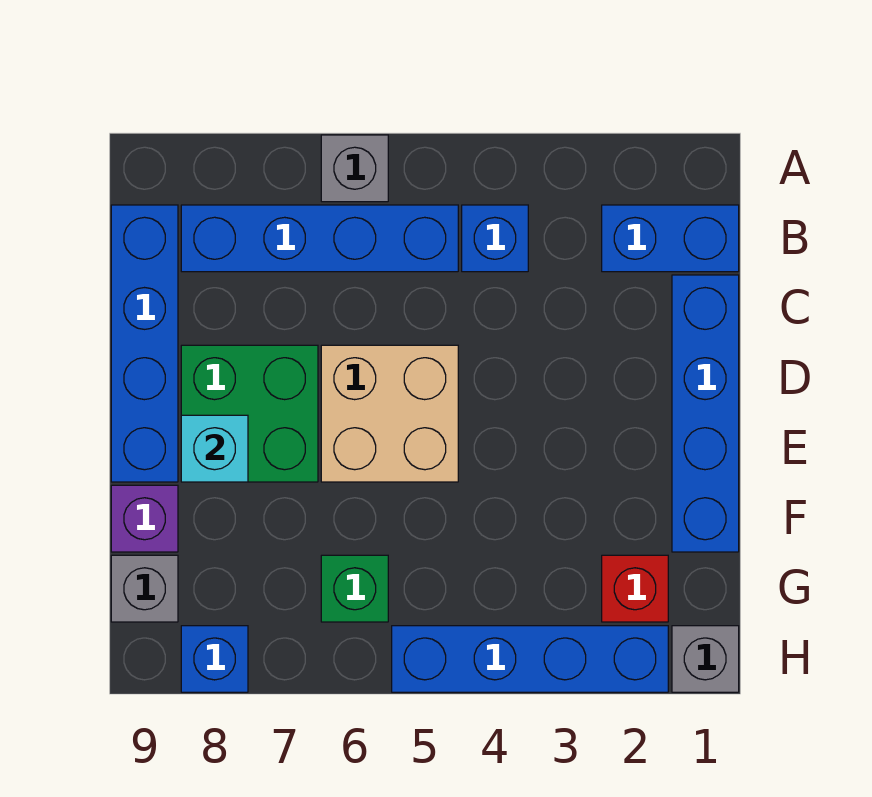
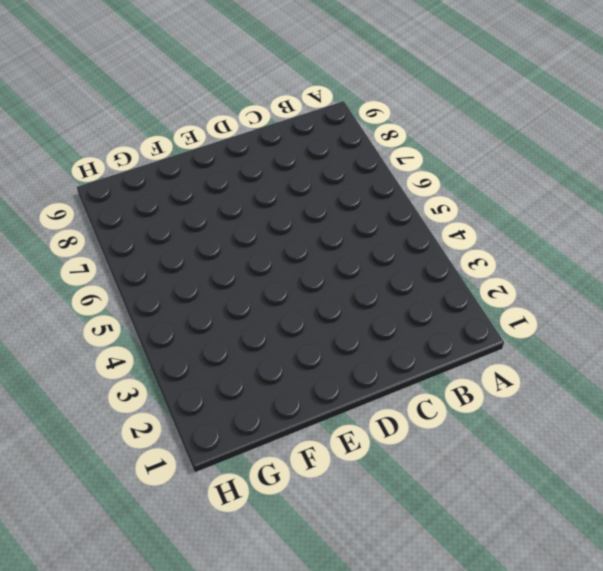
none -> grey 1x1 brick [321,135,388,202]
none -> blue 1x2 brick [602,205,739,272]
none -> blue 1x1 brick [462,205,528,272]

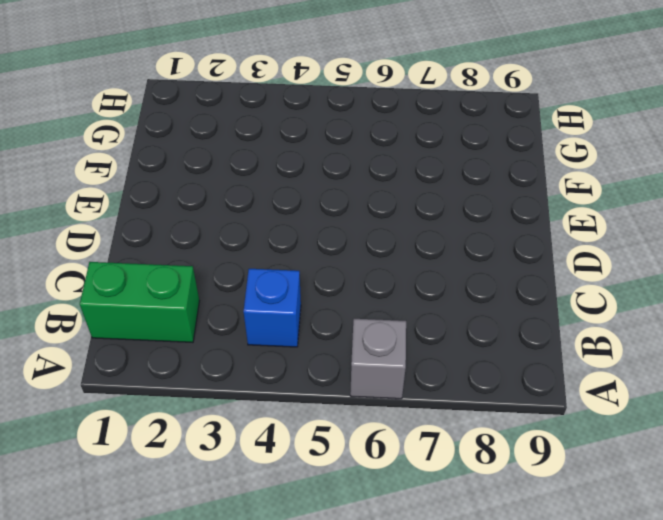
green 1x2 brick [80,262,199,342] -> blue 1x2 brick [602,205,739,272]
none -> blue 1x4 brick [181,205,458,272]
none -> blue 1x4 brick [111,205,178,482]
none -> blue 1x4 brick [672,275,739,552]

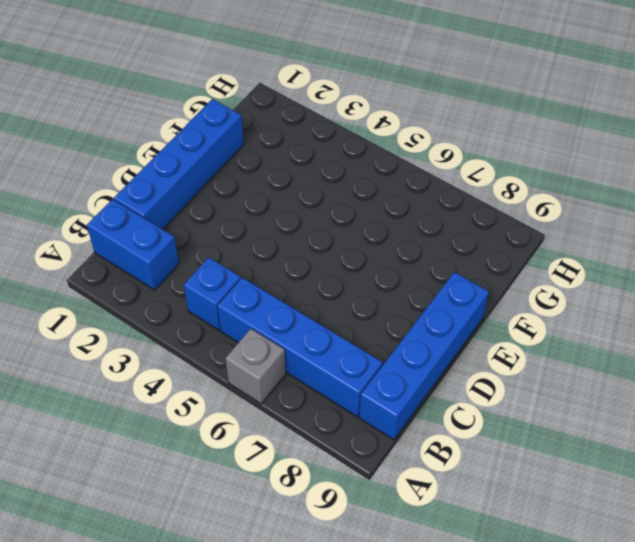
none -> tan 2x2 brick [321,345,458,482]
none -> green 2x2 brick [181,345,318,482]
none -> purple 1x1 brick [111,485,178,552]

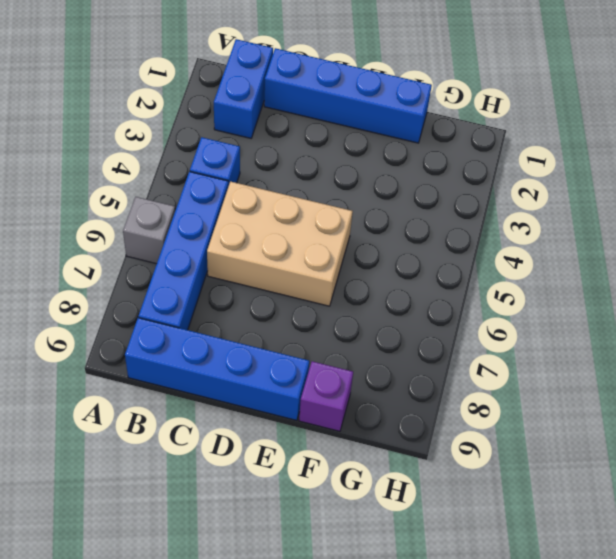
tan 2x3 brick [207,182,353,306] -> tan 2x2 brick [321,345,458,482]
none -> green 2x2 brick [181,345,318,482]
none -> red 1x1 brick [602,555,668,622]
none -> green 1x1 brick [321,555,388,622]

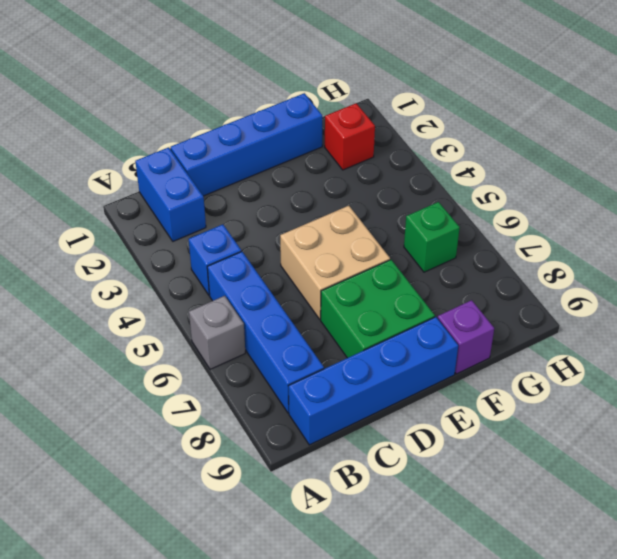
none -> grey 1x1 brick [111,555,178,622]
none -> grey 1x1 brick [672,626,739,692]
none -> blue 1x4 brick [392,626,668,692]

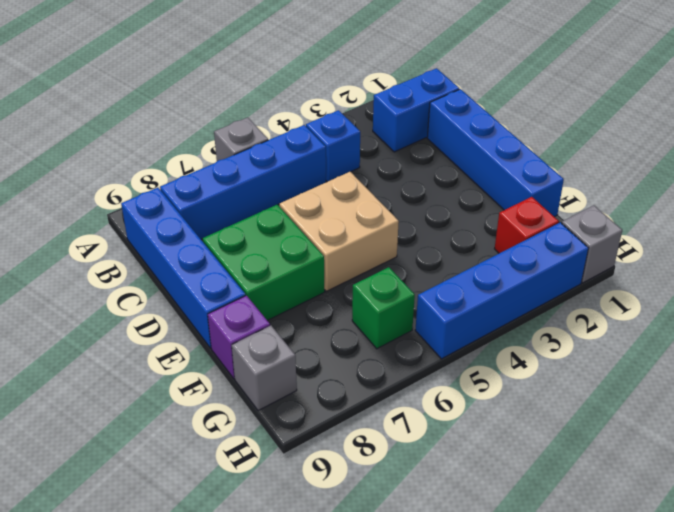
none -> blue 1x1 brick [181,626,248,692]
none -> cyan 1x1 brick [181,415,248,482]

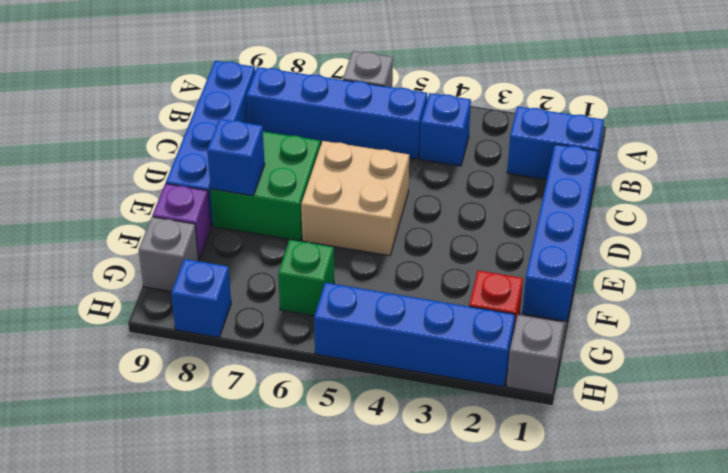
blue 1x1 brick [207,119,265,196] -> cyan 1x1 brick [181,415,248,482]

